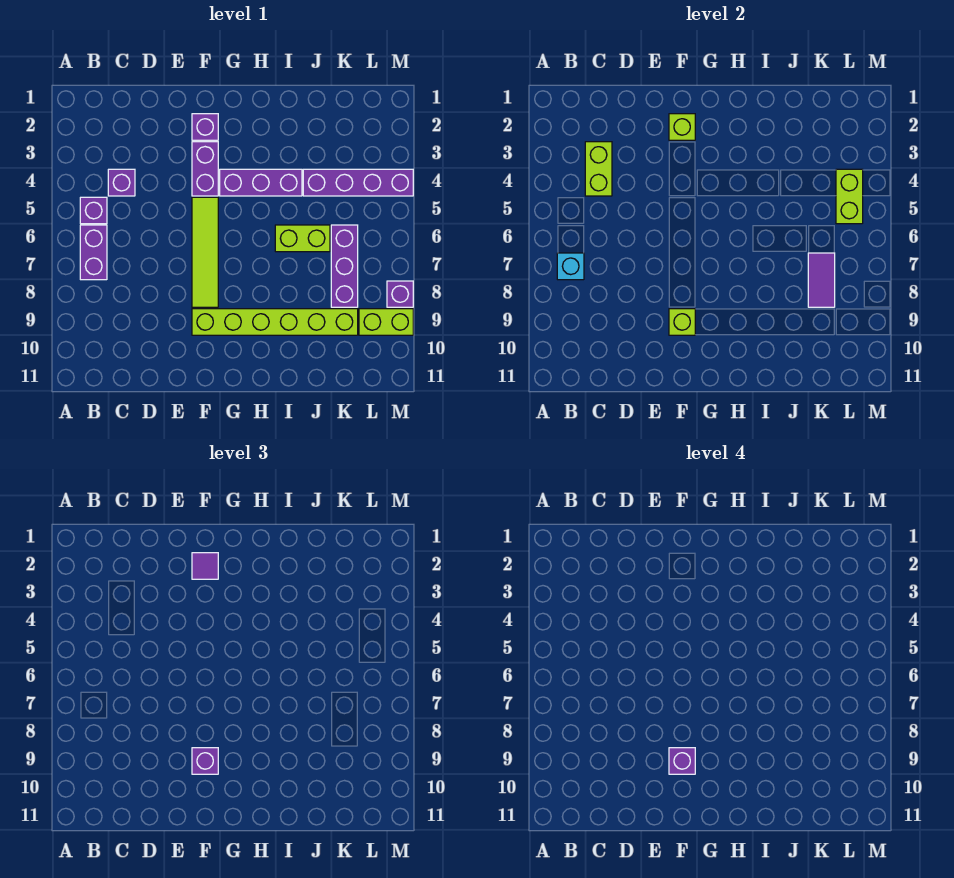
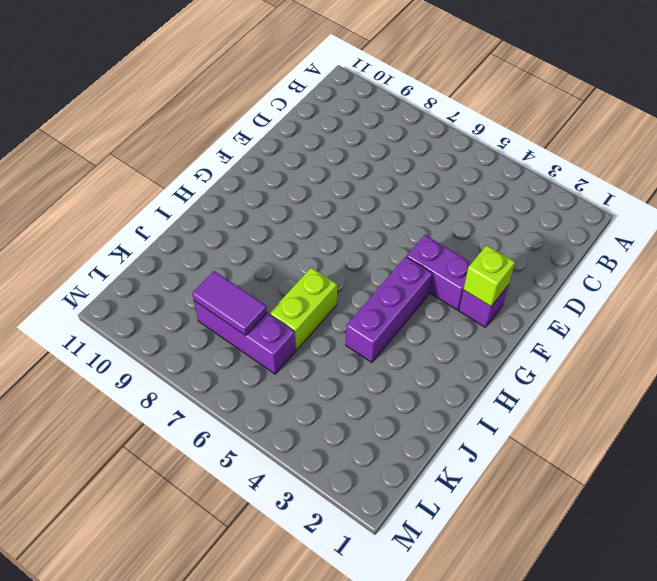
none -> purple 1x1 brick [80,197,107,224]
none -> purple 1x2 brick [80,225,107,280]
none -> purple 1x1 brick [108,169,135,196]

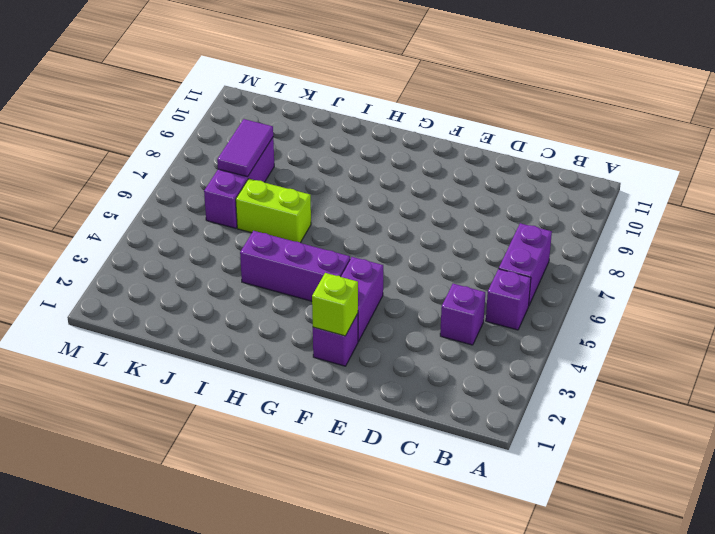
none -> lime 1x4 tile [192,197,218,307]
none -> lime 1x6 brick [192,309,358,335]
none -> purple 1x4 brick [303,169,413,196]

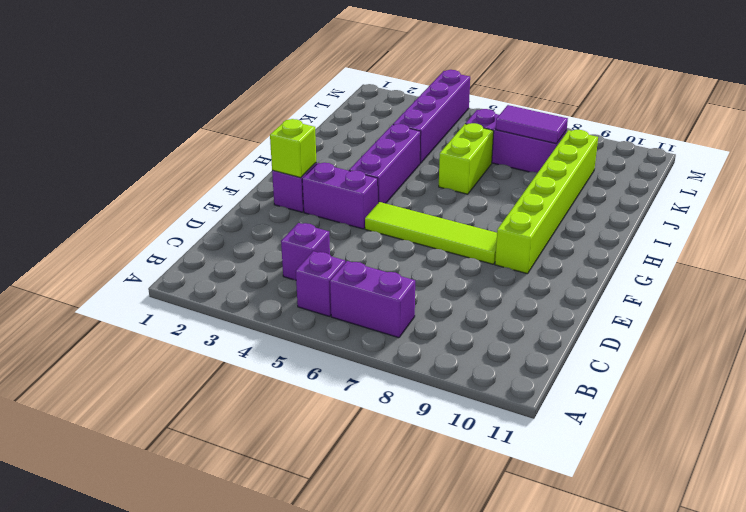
none -> lime 1x2 brick [359,309,413,335]
none -> purple 1x1 brick [387,281,413,307]
none -> cyan 1x1 brick [557,253,584,280]

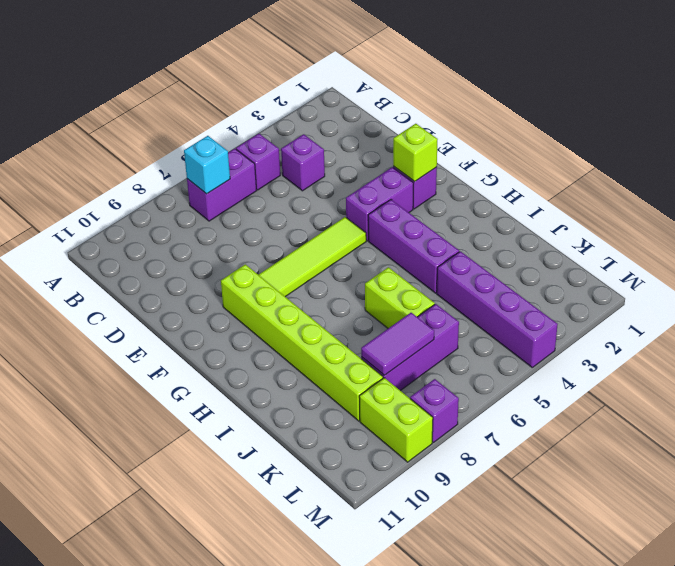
none -> lime 1x2 brick [585,142,612,196]
none -> lime 1x1 brick [669,309,695,335]
none -> lime 1x2 brick [836,169,863,224]

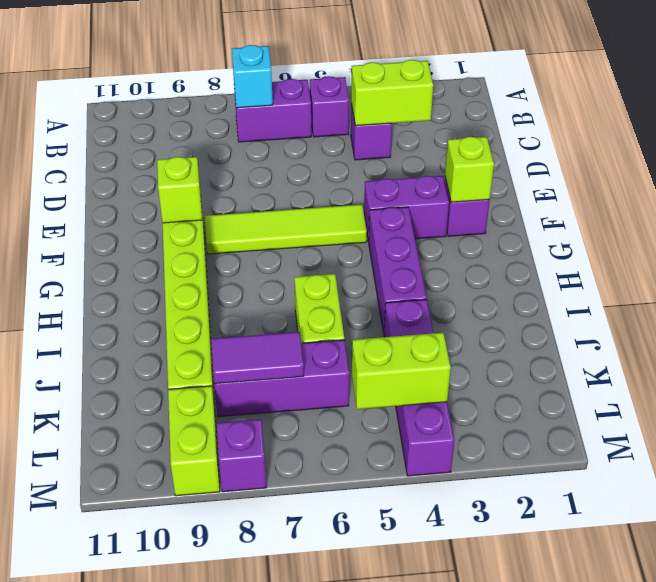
none -> purple 1x1 tile [192,553,218,579]
none -> purple 1x1 brick [192,748,218,774]
none -> purple 1x1 brick [669,748,695,774]

